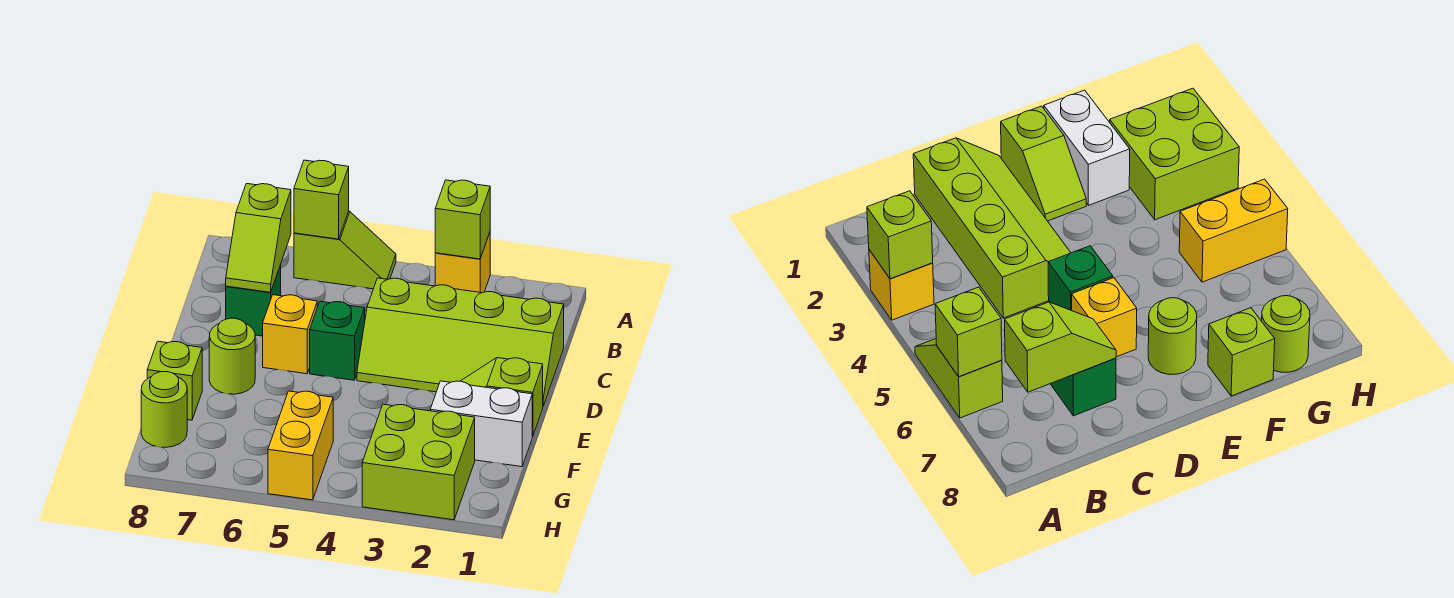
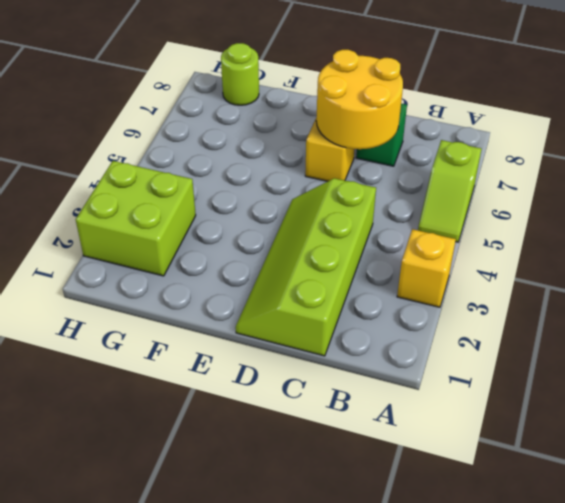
yellow 2x2 round brick [316,50,403,149] -> lime 1x2 slope [226,184,291,292]
none -> green 1x1 brick [310,301,365,380]
none -> lime 1x2 slope [461,358,543,437]
none -> lime 1x1 round brick [209,318,255,394]

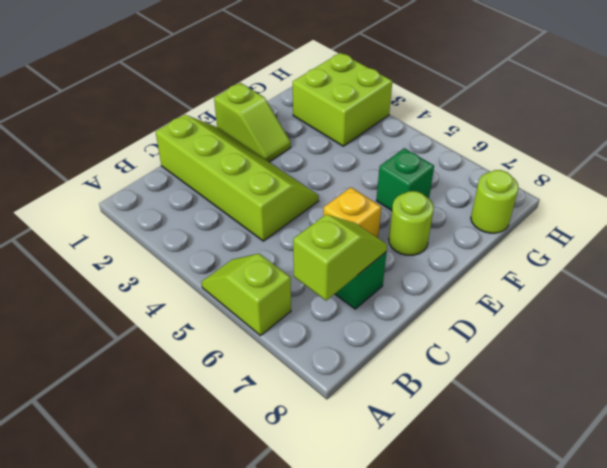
green 1x1 brick [376,148,434,211] -> green 1x1 brick moved to [310,301,365,380]
none -> yellow 1x1 brick [435,233,490,293]
none -> white 1x2 brick [430,381,532,467]
none -> lime 1x1 brick [147,341,202,420]

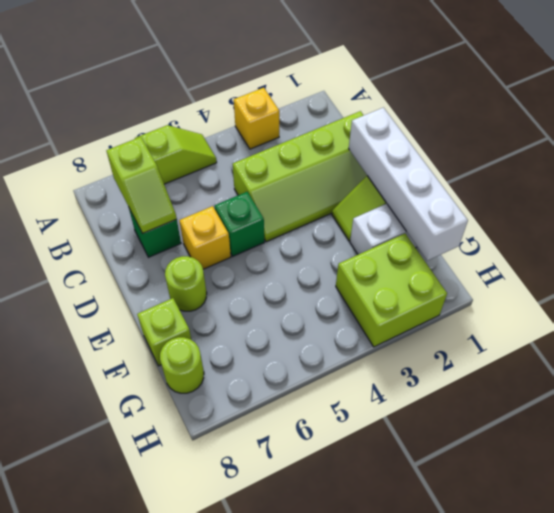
white 1x4 brick [349,108,468,261] -> none
none -> yellow 1x2 brick [268,391,333,500]
none -> lime 1x1 brick [435,180,490,259]
none -> lime 1x1 brick [294,160,349,239]

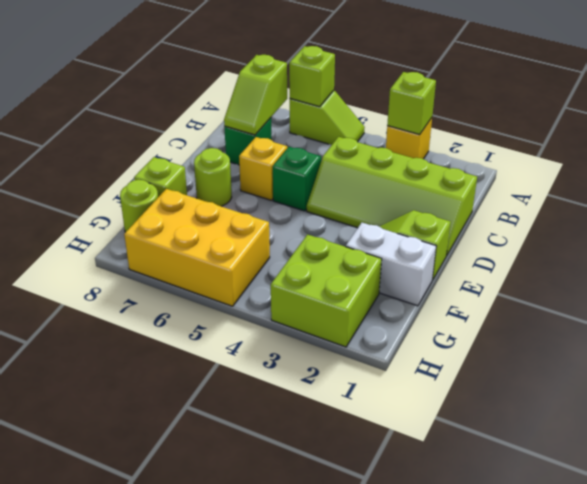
yellow 2x3 brick [124,189,270,306] -> yellow 1x2 brick [268,391,333,500]

